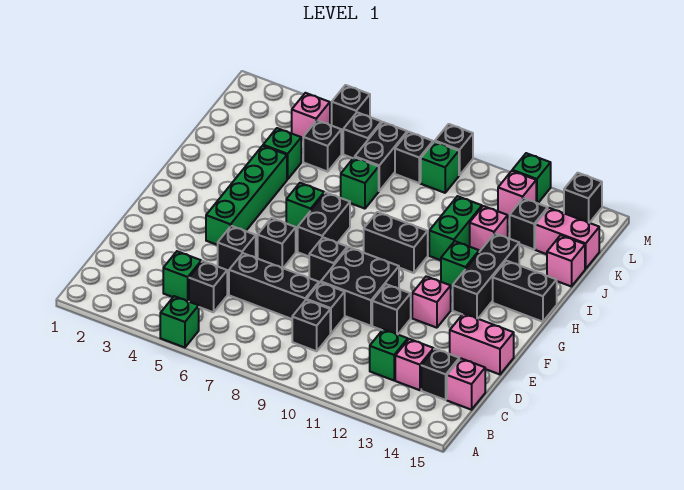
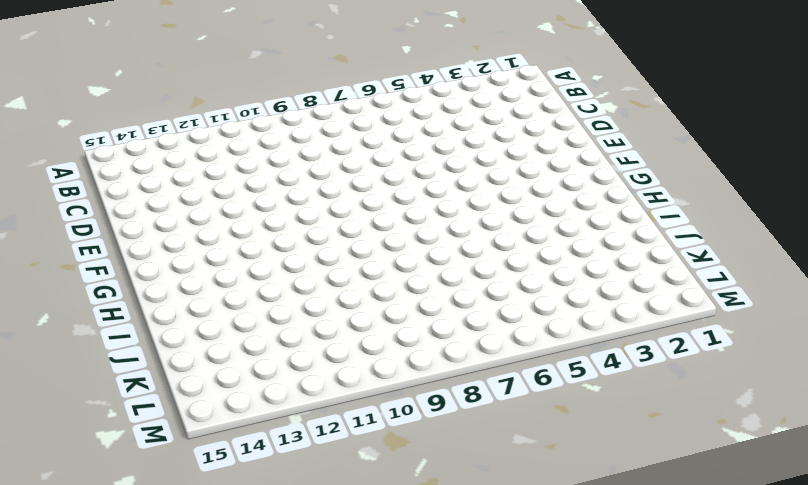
none -> green 1x1 brick [160,296,199,348]
none -> green 1x1 brick [163,251,201,302]
none -> black 1x1 brick [189,261,227,312]
none -> black 1x1 brick [292,300,330,351]

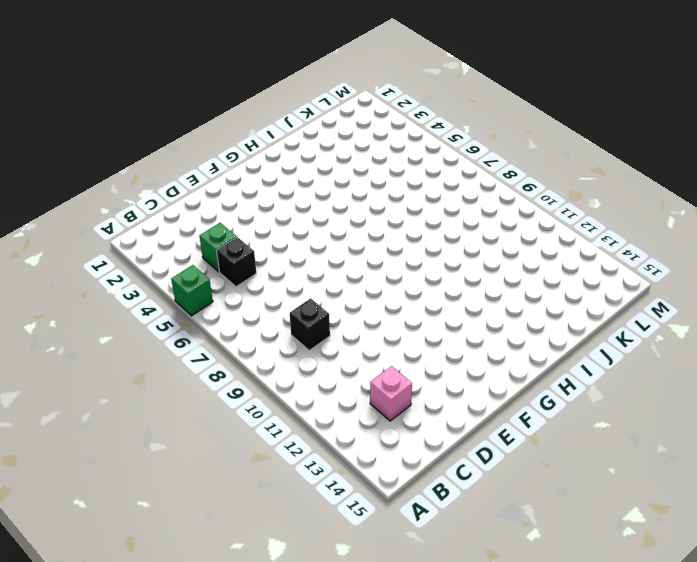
none -> green 1x1 brick [370,329,408,380]
none -> black 1x1 brick [421,349,459,400]
none -> pink 1x1 brick [447,358,485,410]
none -> black 1x3 brick [229,253,319,319]

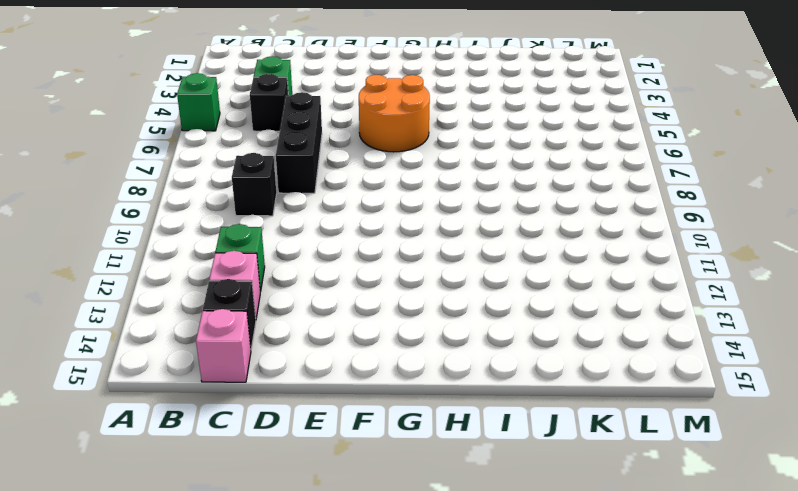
orange 2x2 round brick [359,75,430,152] -> black 1x1 brick [258,218,296,268]
none -> black 1x1 brick [307,282,345,334]
none -> black 1x1 brick [218,226,256,272]
none -> black 2x2 brick [321,247,399,326]
none -> black 1x1 brick [372,284,411,334]

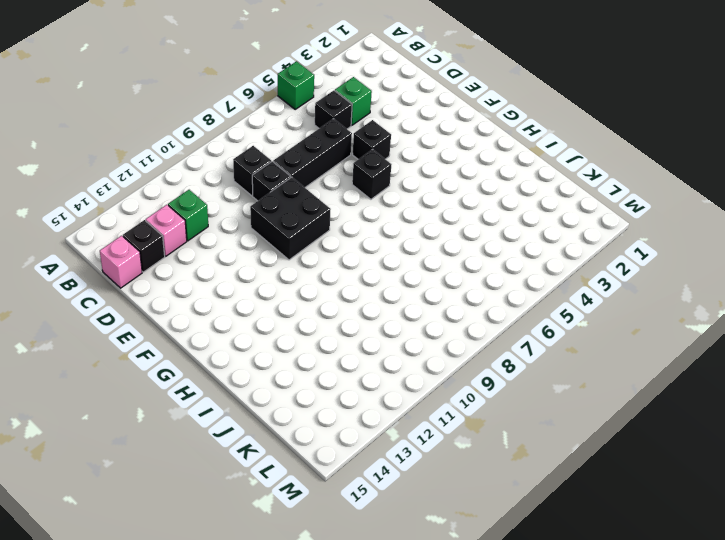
none -> black 1x1 brick [372,284,411,334]
none -> pink 1x2 brick [450,313,514,374]
none -> green 1x4 brick [206,146,287,245]
none -> black 1x1 brick [309,238,347,283]

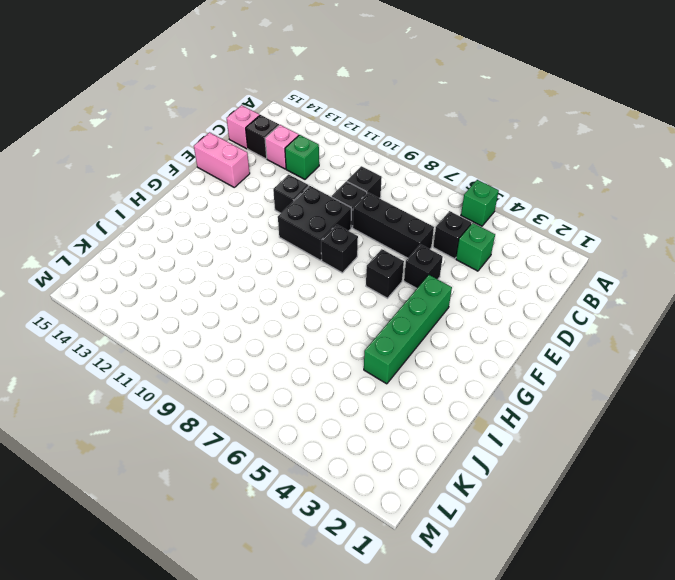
none -> pink 1x1 brick [412,276,451,328]
none -> black 1x2 brick [298,193,350,256]
none -> black 1x3 brick [453,233,519,319]
none -> green 1x1 brick [286,183,324,229]

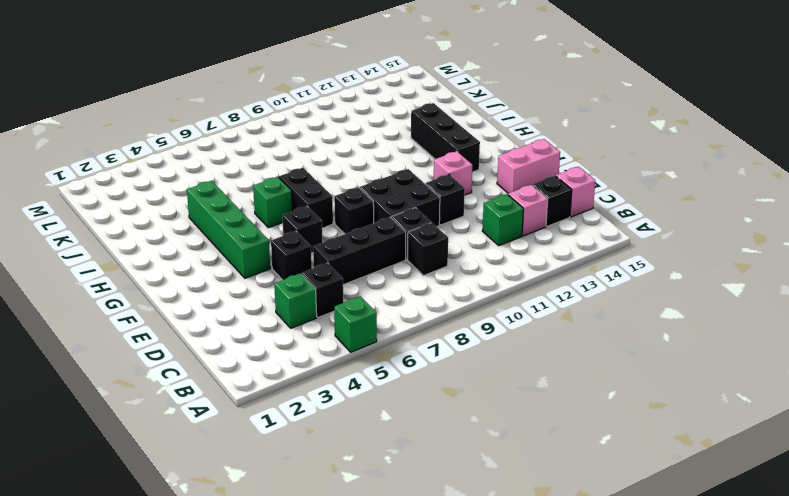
none -> black 1x2 brick [364,212,428,273]
none -> green 1x1 brick [441,241,479,288]
none -> black 1x2 brick [493,261,557,322]
none -> green 1x2 brick [429,196,482,260]

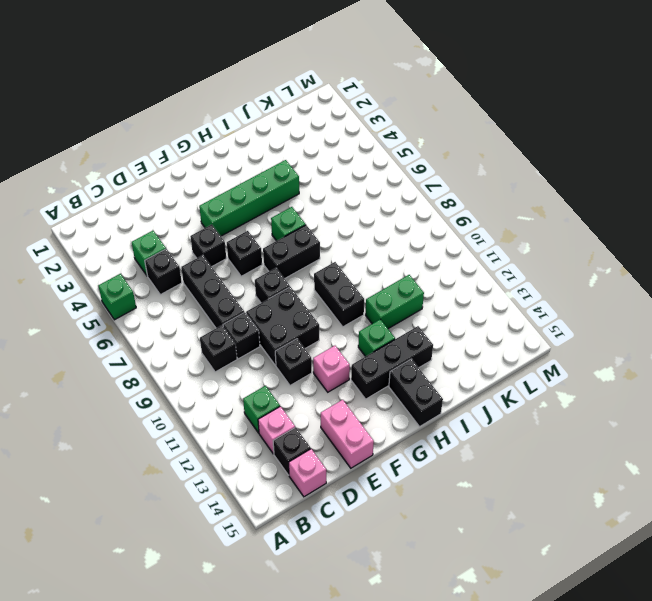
none -> green 1x1 brick [263,128,301,179]
none -> green 1x1 brick [341,157,379,209]
none -> pink 1x1 brick [470,206,508,252]
none -> pink 1x1 brick [547,235,585,287]

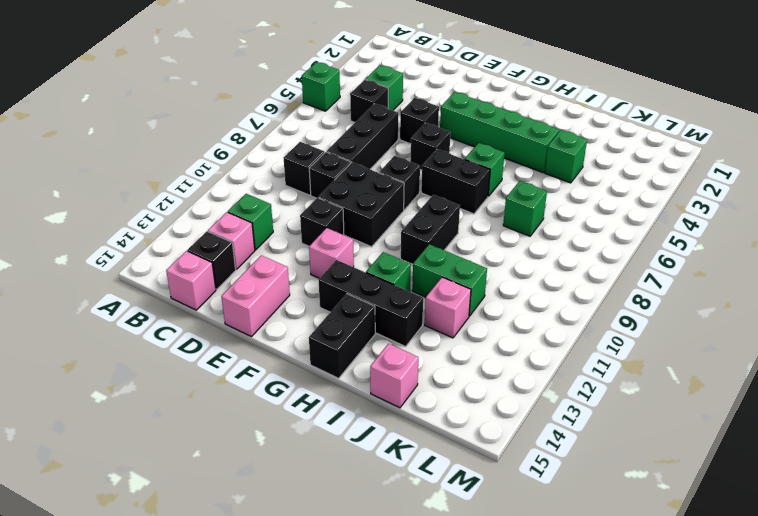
none -> black 1x1 brick [303,120,341,171]
none -> black 1x2 brick [355,122,407,191]
none -> black 1x1 brick [510,198,548,249]
none -> pink 1x2 brick [535,208,599,269]

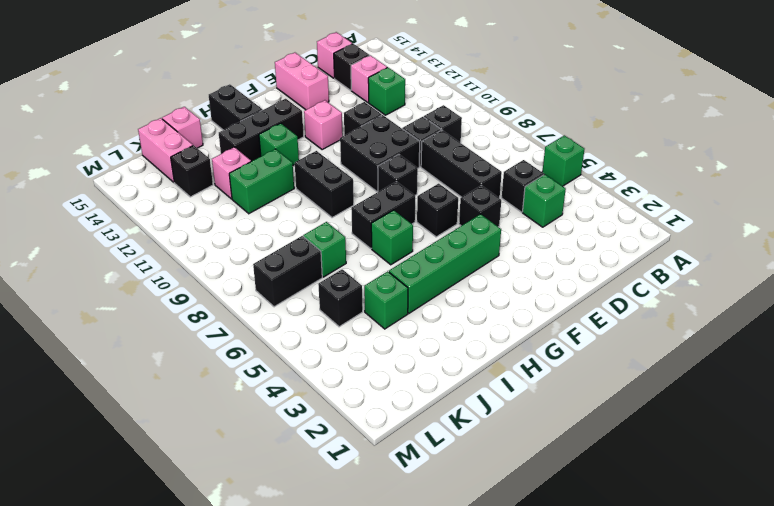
none -> pink 1x1 brick [292,93,330,139]
none -> black 1x1 brick [343,112,381,158]
none -> black 1x1 brick [395,132,433,183]
none -> green 1x1 brick [421,142,459,193]

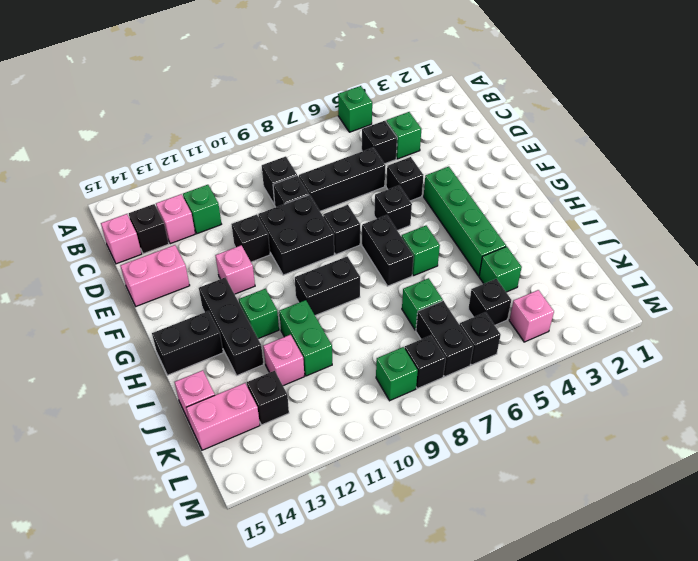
none -> pink 1x1 brick [498,171,536,217]
none -> black 1x1 brick [332,85,370,131]
none -> black 1x1 brick [435,124,473,175]
none -> green 1x1 brick [512,153,551,203]

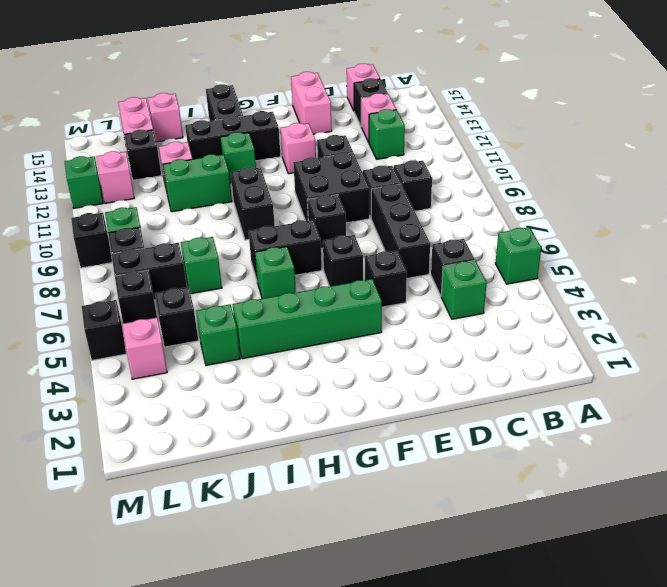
none -> black 1x1 brick [564,173,602,223]

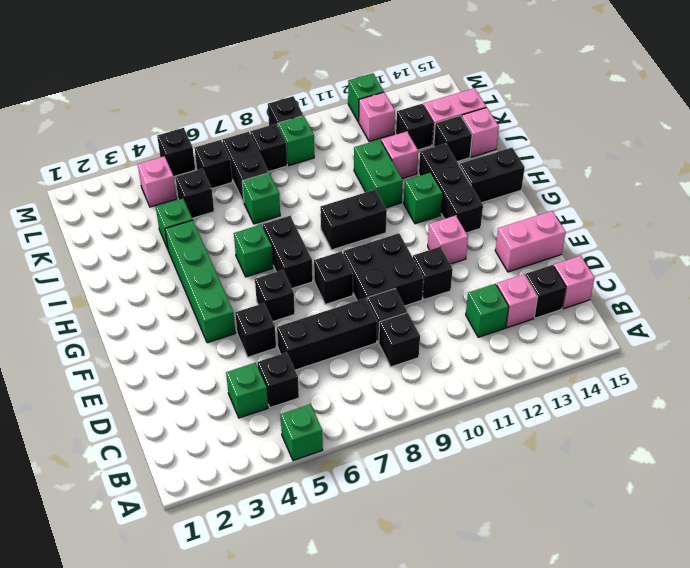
black 1x1 brick [434,115,472,162] -> black 1x1 brick moved to [564,173,602,223]

